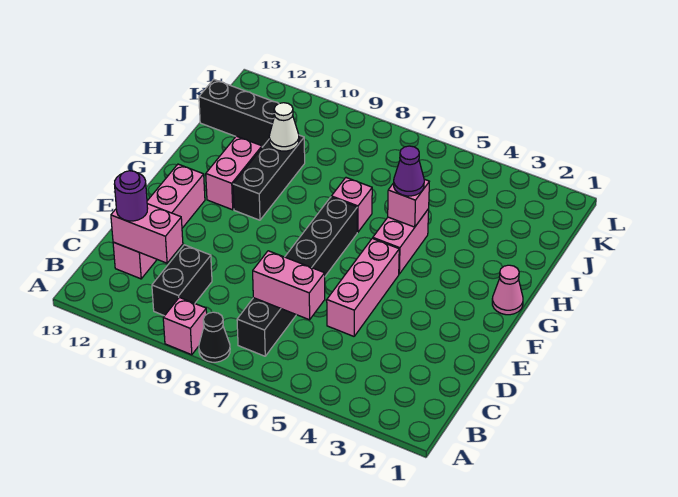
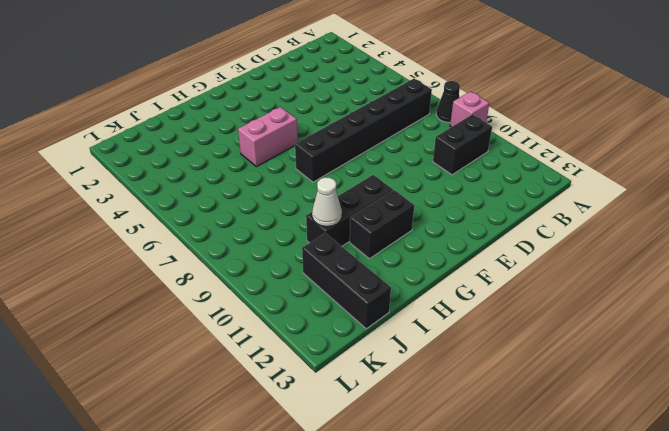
black 1x2 brick [350,190,414,259] -> pink 1x2 brick [206,136,262,210]
none -> pink 1x4 brick [113,164,205,279]
none -> pink 1x3 brick [327,238,399,336]
none -> pink 1x1 cone [492,265,523,315]

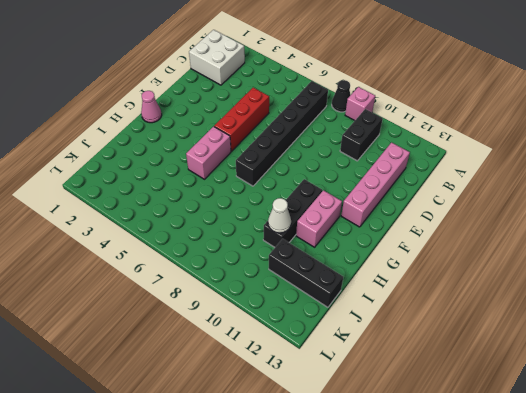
white 2x2 brick [189,30,245,85] -> none
red 1x3 brick [214,88,269,151] -> pink 1x3 brick [327,238,399,336]
none -> pink 1x1 brick [331,178,372,232]
none -> pink 1x2 brick [253,251,325,320]
none -> pink 1x2 brick [111,204,183,263]

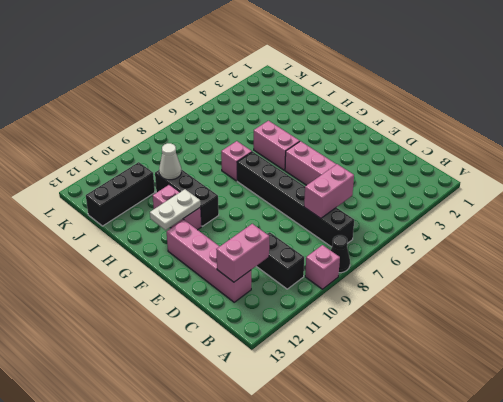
white 1x2 plate [150,189,201,230] -> none
none -> pink 1x1 cone [492,265,523,315]
none -> pink 1x1 brick [388,179,429,227]
none -> purple 1x1 round brick [114,171,148,221]

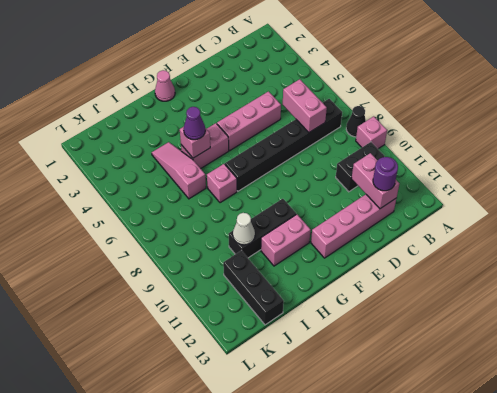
pink 1x3 slope [152,142,206,199] -> none

